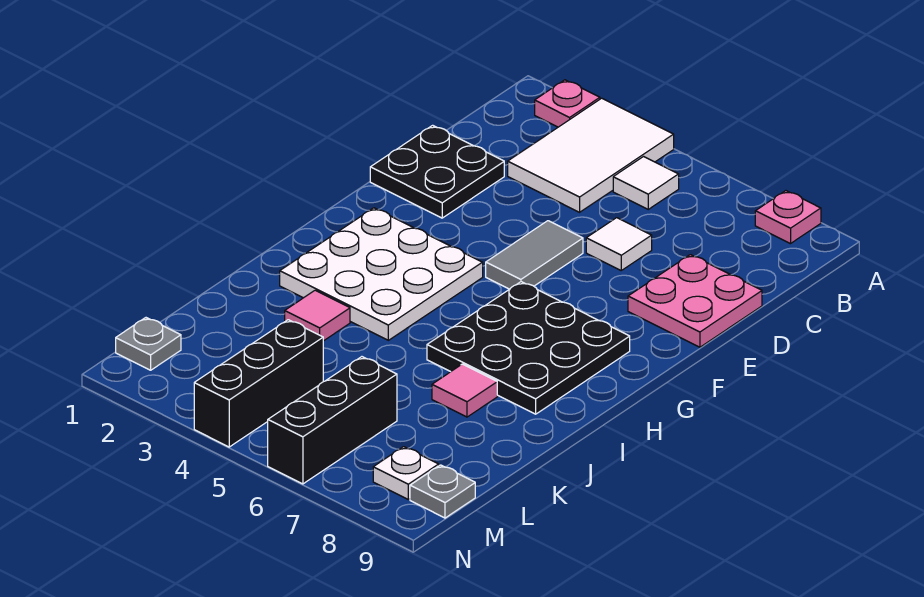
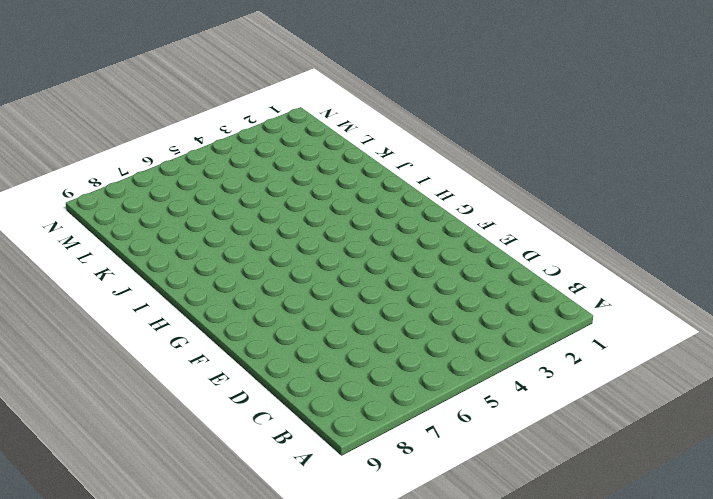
none -> pink 1x1 plate [535,80,600,127]
none -> white 2x3 tile [508,98,674,212]
none -> pink 1x1 plate [755,191,821,244]

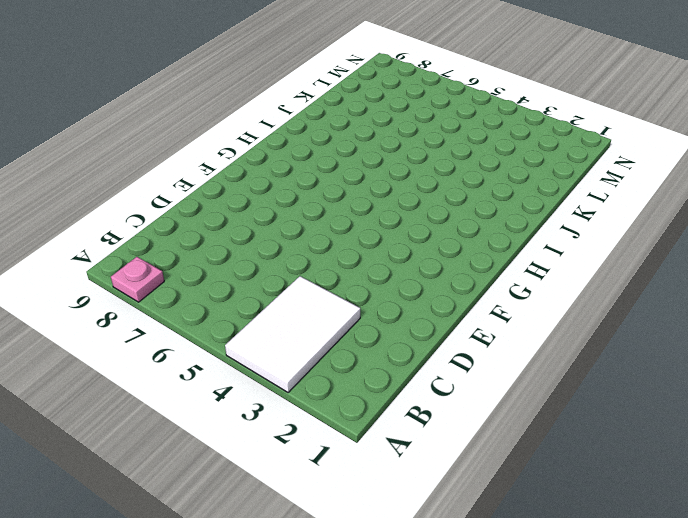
none -> pink 1x1 plate [535,80,600,127]
none -> white 1x1 tile [613,157,679,209]
none -> black 2x2 plate [370,125,504,218]

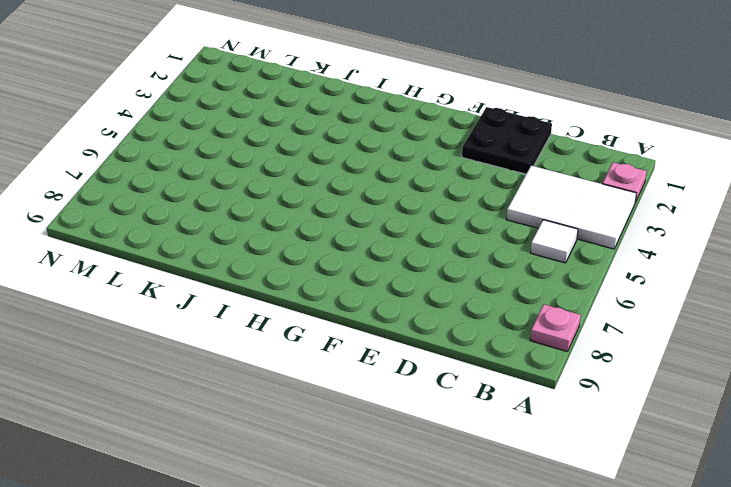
none -> white 1x1 tile [586,218,652,270]
none -> pink 2x2 plate [628,255,762,347]
none -> grey 1x2 tile [486,221,583,289]

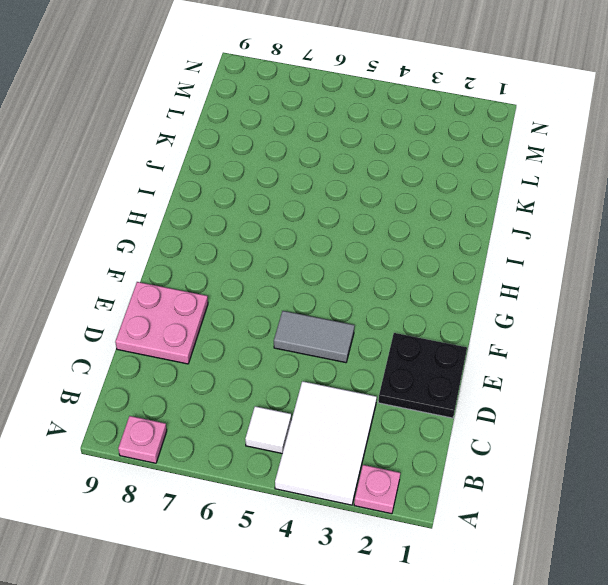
grey 1x2 tile [274,311,354,363] -> grey 1x2 tile turned to [486,221,583,289]
none -> white 1x1 tile [586,218,652,270]
none -> white 3x3 plate [280,208,483,340]
none -> black 3x3 plate [427,282,630,414]

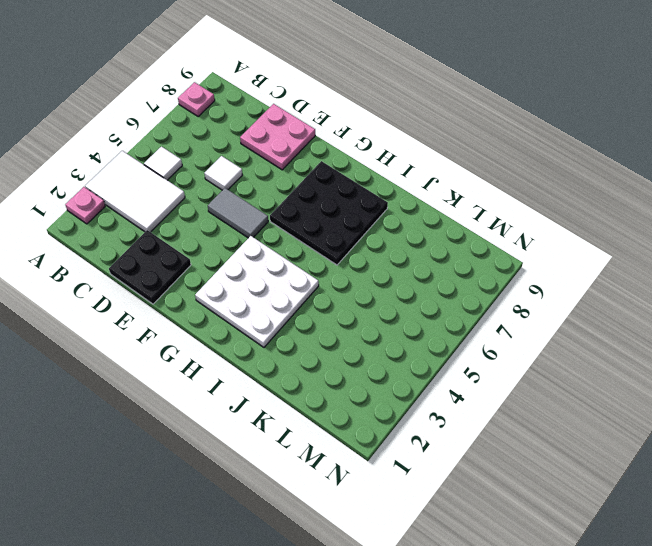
none -> pink 1x1 tile [285,290,350,341]
none -> pink 1x1 tile [432,364,497,417]
none -> black 1x3 brick [194,320,323,447]

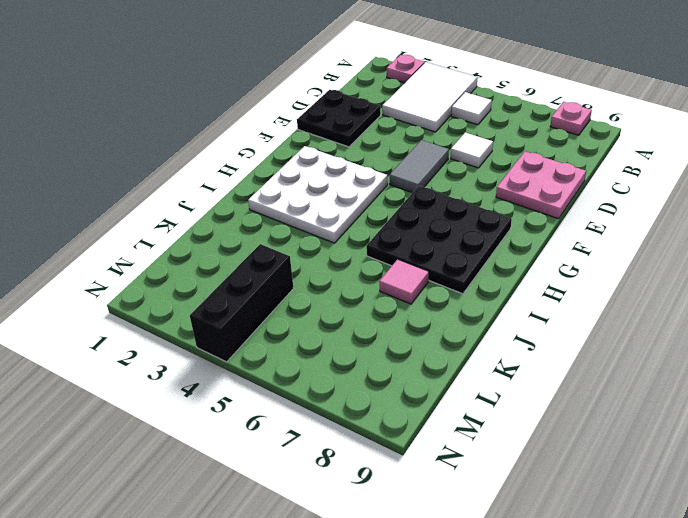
none -> pink 1x1 tile [285,290,350,341]
none -> black 1x3 brick [268,357,397,484]
none -> grey 1x1 plate [116,318,181,370]

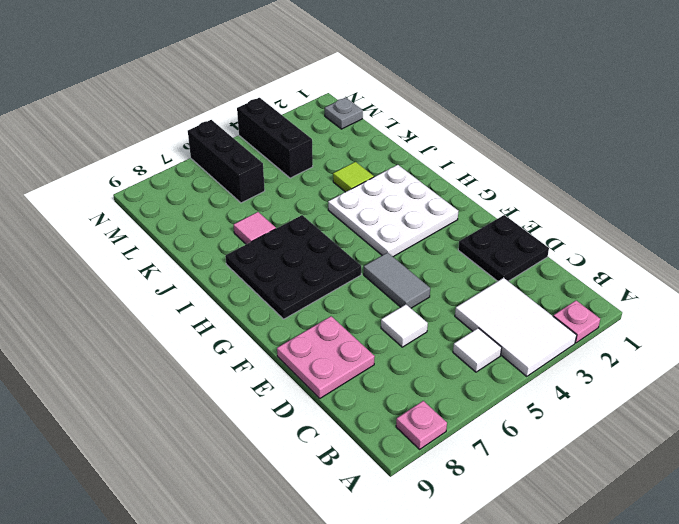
lime 1x1 tile [333,162,374,192] -> pink 1x1 tile [285,290,350,341]
none -> white 1x1 plate [373,447,439,499]
none -> grey 1x1 plate [410,465,475,518]

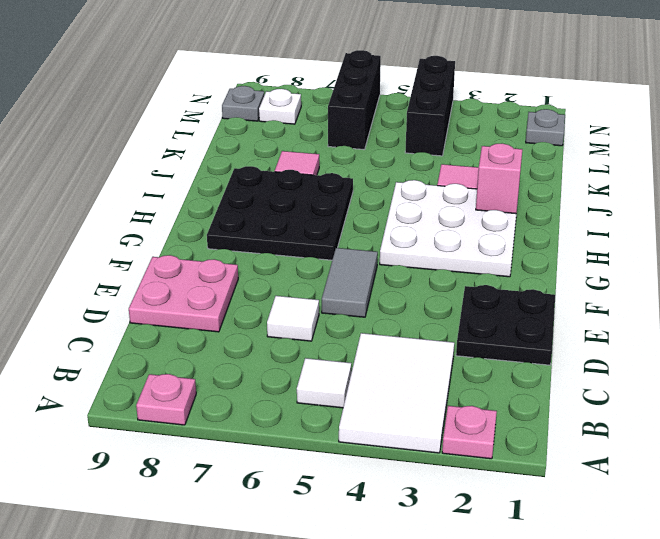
pink 1x1 brick [476,144,522,214] -> none

